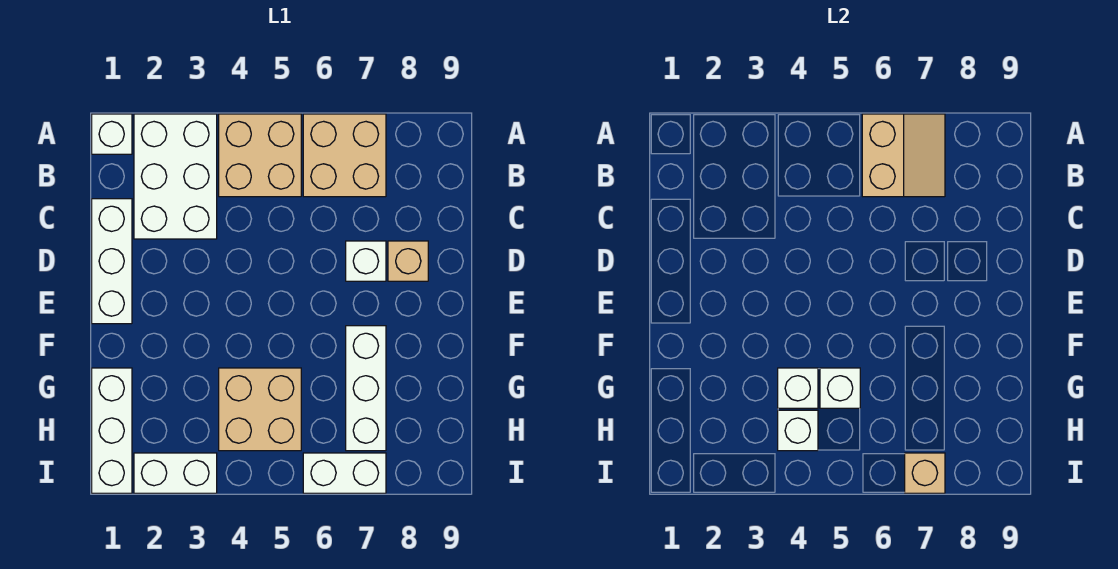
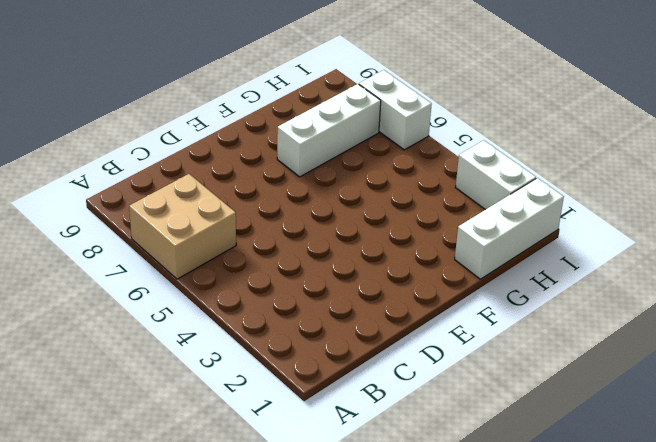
none -> white 1x1 brick [92,114,132,154]
none -> white 2x3 brick [134,114,217,239]
none -> tan 2x2 brick [219,114,301,197]

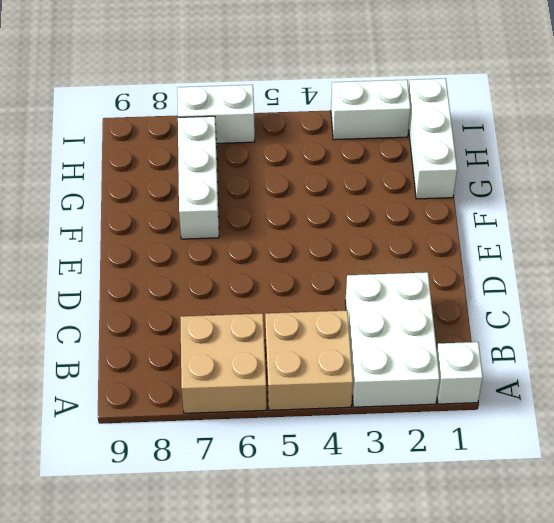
none -> white 1x3 brick [92,199,132,324]
none -> white 1x1 brick [346,241,386,281]
none -> tan 1x1 brick [388,241,428,281]

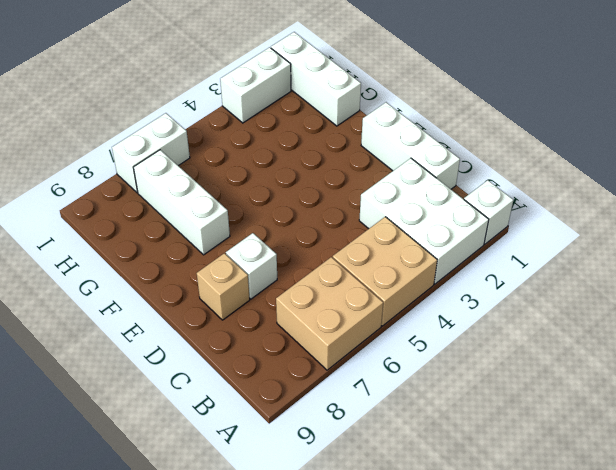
none -> tan 2x2 brick [219,368,301,451]
none -> tan 2x2 slope [862,114,945,197]
none -> white 1x1 brick [778,368,818,408]

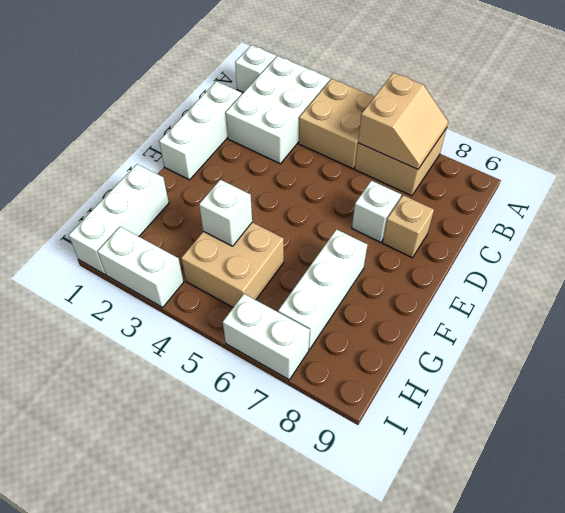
none -> white 1x1 brick [820,368,860,408]
none -> white 1x1 brick [778,410,818,451]
none -> tan 1x1 brick [905,453,945,493]

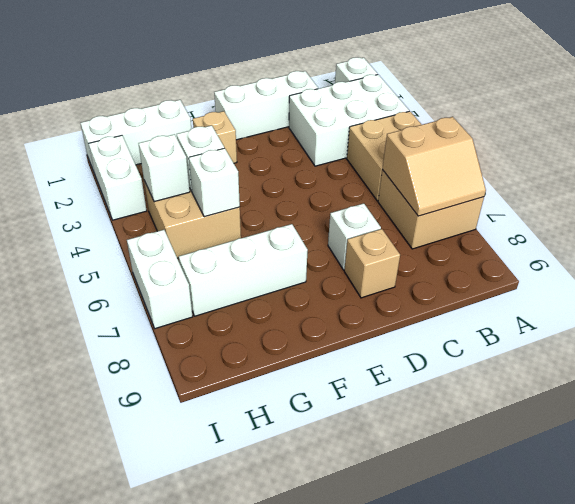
tan 1x1 brick [193,111,237,163] -> tan 1x1 brick moved to [905,453,945,493]

